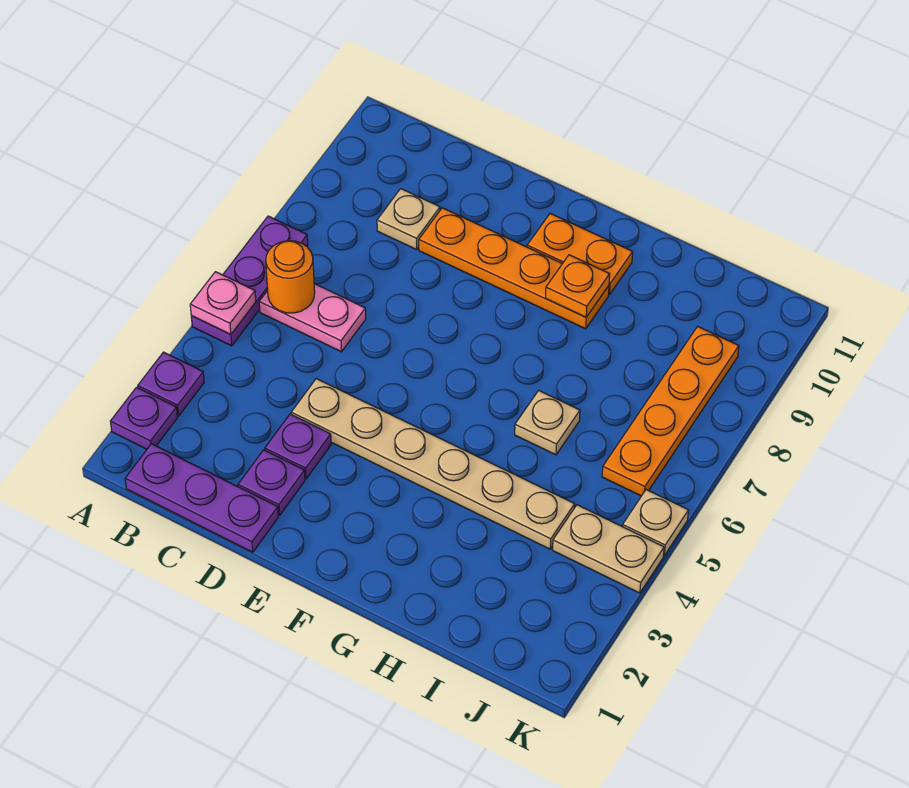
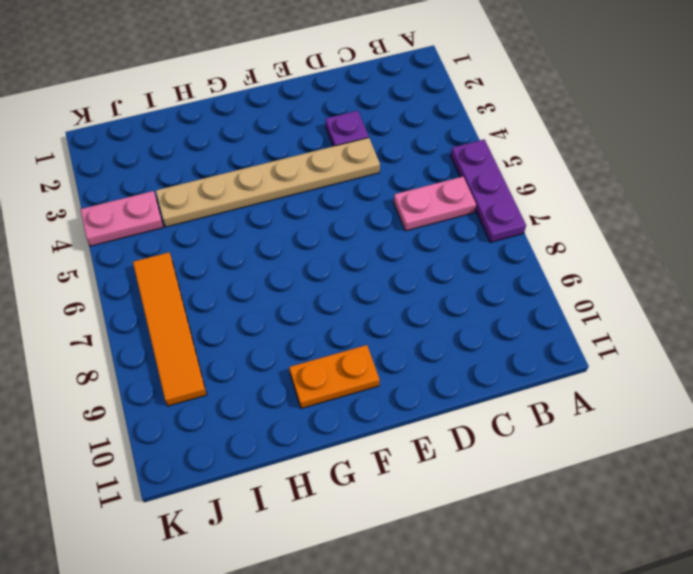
pink 1x2 plate [81,191,163,246] -> tan 1x2 plate [553,505,664,593]
orange 1x4 tile [133,252,207,406] -> orange 1x4 plate [602,326,739,496]
none -> purple 1x1 plate [110,387,178,449]
none -> purple 1x1 plate [138,352,204,416]
none -> purple 1x3 plate [125,444,278,552]

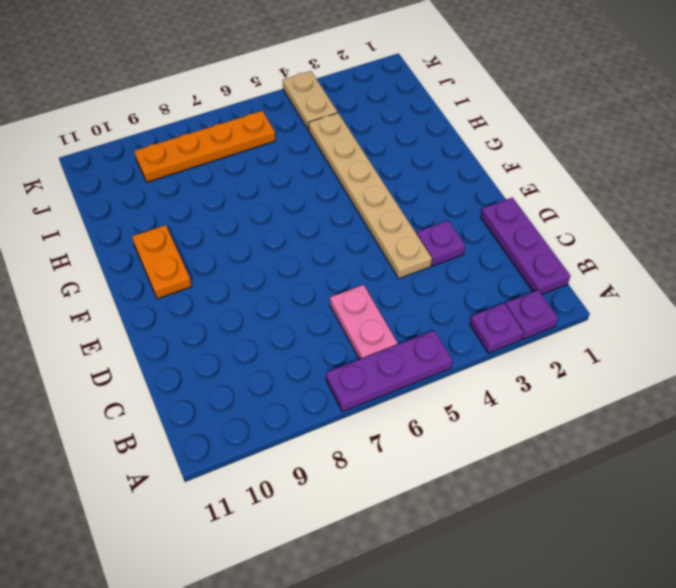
none -> tan 1x1 plate [377,189,440,250]
none -> purple 1x1 plate [238,450,305,515]
none -> orange 1x4 plate [419,208,609,329]

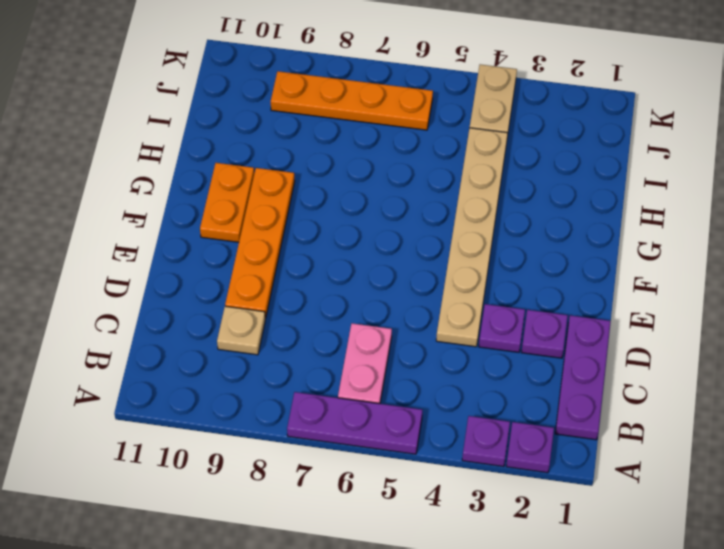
none -> tan 1x1 plate [515,391,580,455]
none -> tan 1x1 plate [622,490,688,555]
none -> pink 1x1 plate [190,272,256,335]

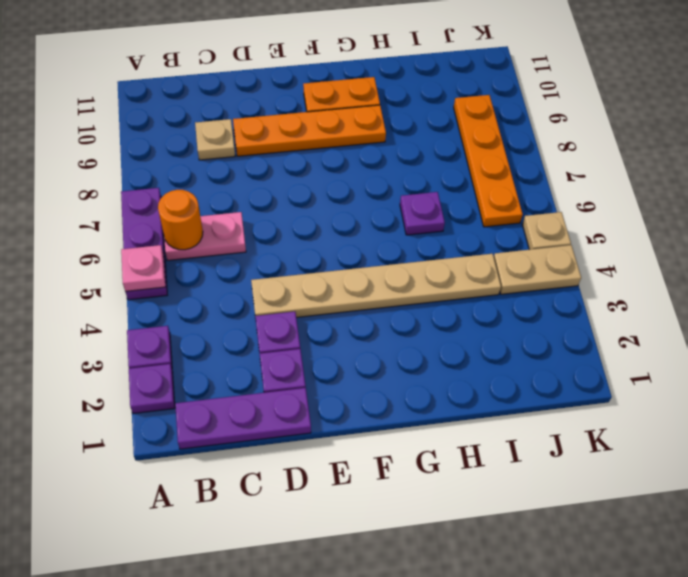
purple 1x1 plate [400,192,445,235] -> tan 1x1 plate [515,391,580,455]
none -> orange 1x1 plate [546,255,610,317]

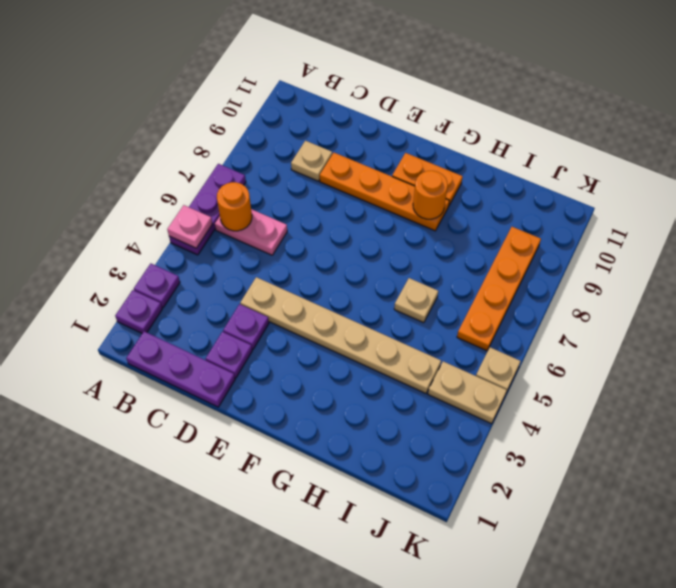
orange 1x1 round brick [413,171,448,219] -> orange 1x1 plate [546,255,610,317]

